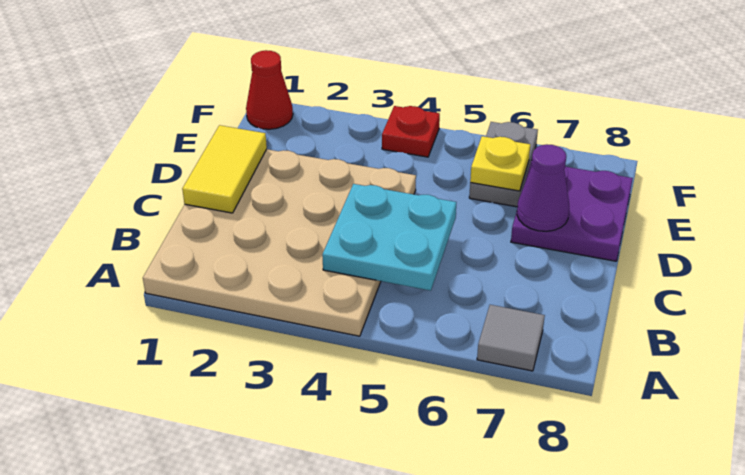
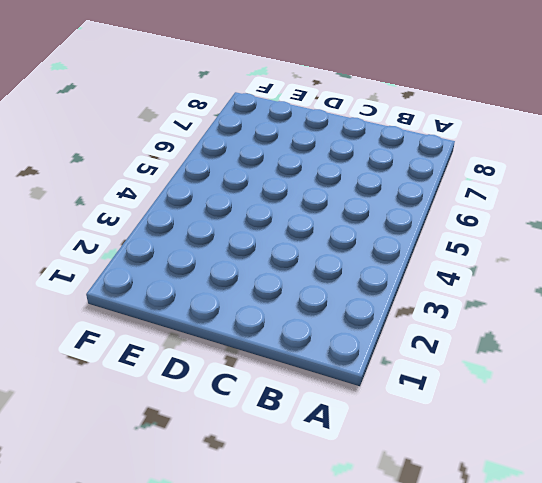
none -> tan 4x4 plate [143,149,416,336]
none -> grey 1x1 tile [477,305,545,371]

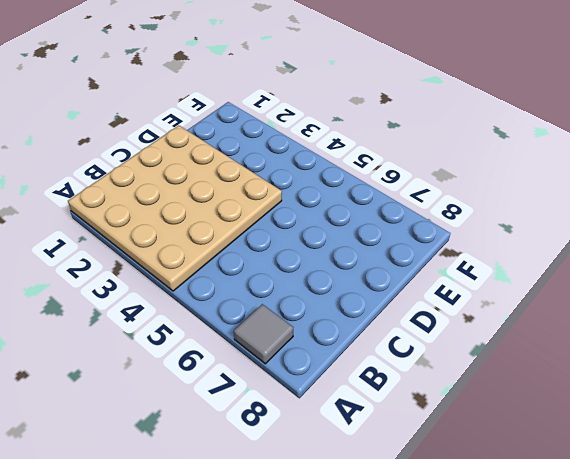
none -> purple 2x2 plate [511,161,633,261]
none -> grey 1x2 plate [469,122,538,207]

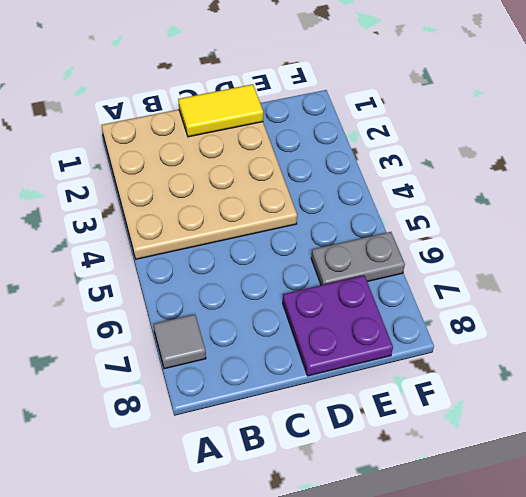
none -> red 1x1 cone [246,50,293,129]
none -> red 1x1 plate [382,106,440,157]

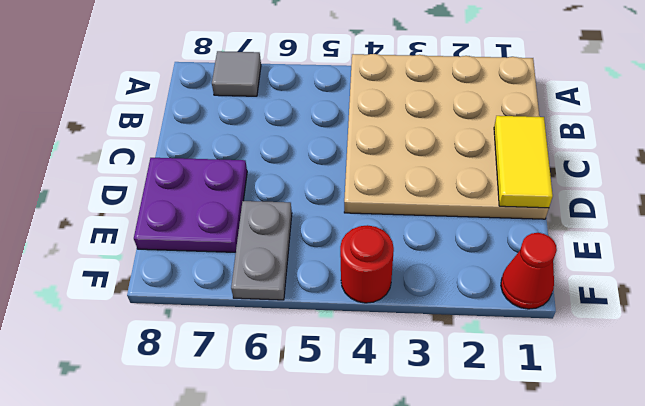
red 1x1 round brick [340,225,394,303] -> red 1x1 plate [382,106,440,157]
none -> cyan 2x2 plate [322,184,456,291]
none -> purple 1x1 cone [517,144,569,231]

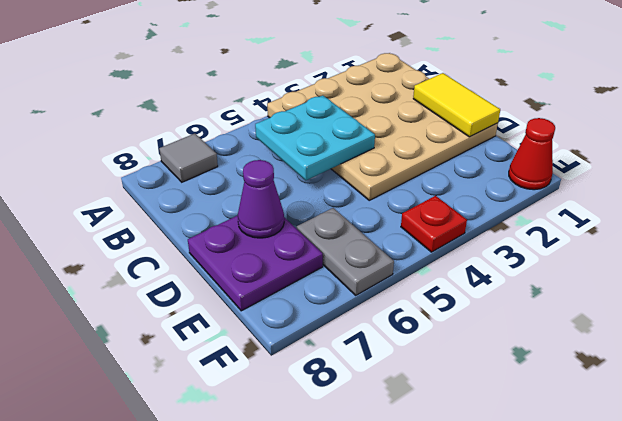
none -> yellow 1x1 plate [470,136,530,191]

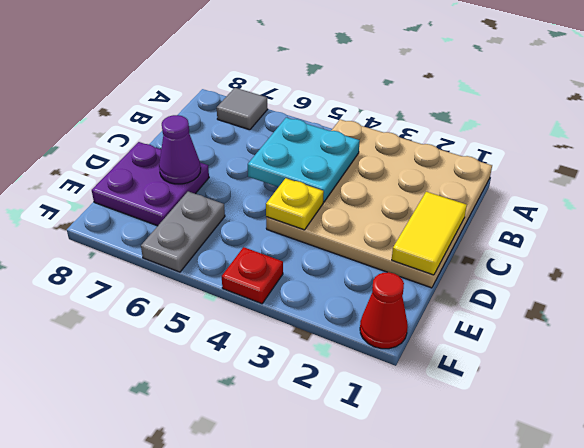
yellow 1x1 plate [266,178,324,230] -> yellow 1x1 plate moved to [470,136,530,191]

